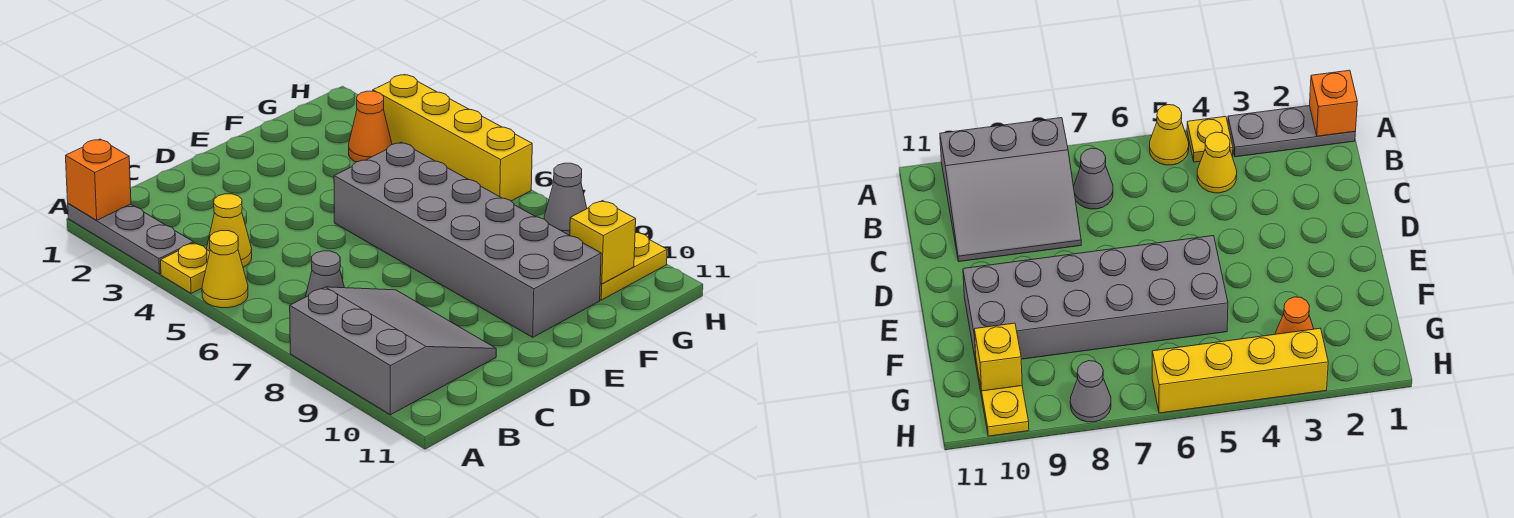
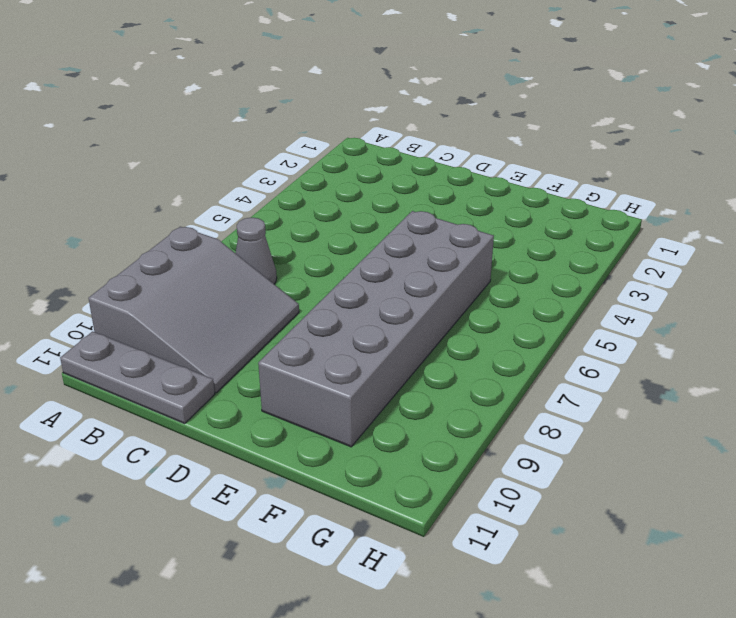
grey 1x3 plate [60,331,215,423] -> grey 1x3 plate turned to [68,203,193,274]
none -> yellow 1x1 plate [161,243,210,293]
none -> yellow 1x1 cone [202,231,248,308]
none -> yellow 1x1 cone [207,194,252,267]

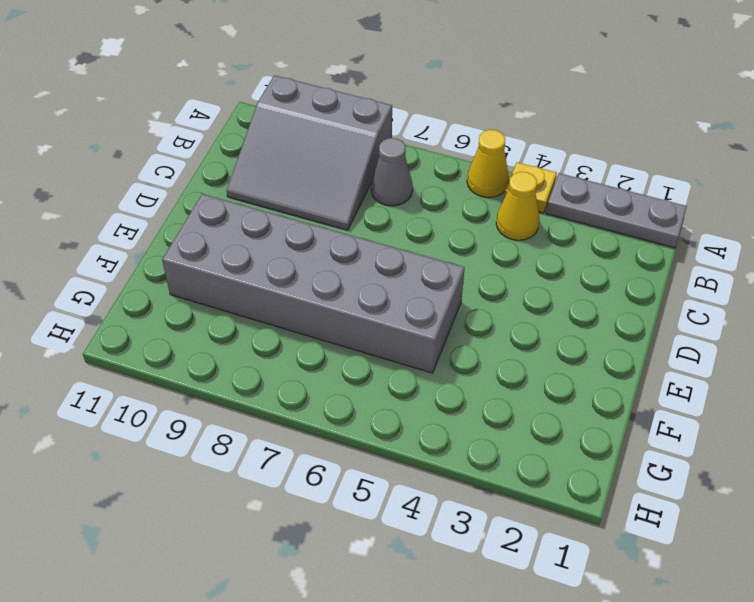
none -> orange 1x1 cone [349,91,392,162]
none -> yellow 1x2 plate [600,232,667,300]
none -> yellow 1x4 brick [373,75,532,201]

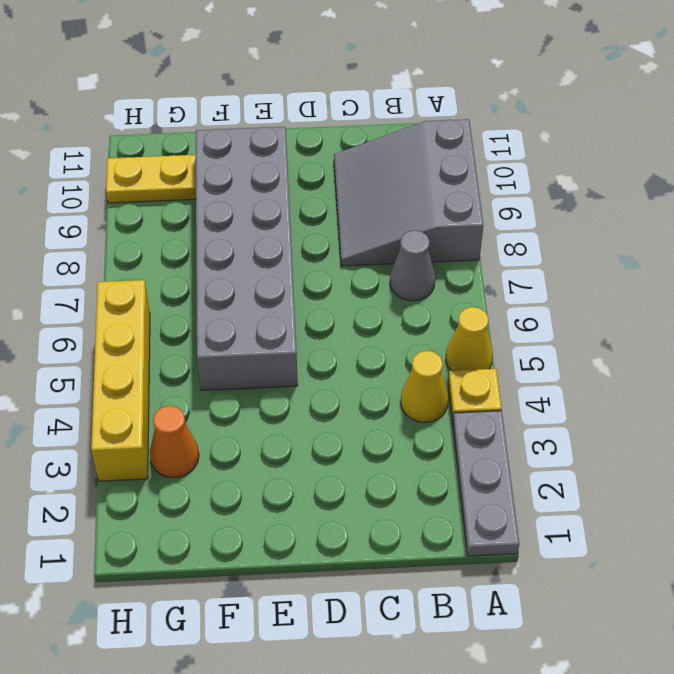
none -> grey 1x1 cone [544,163,587,235]
none -> orange 1x1 brick [66,139,131,220]
none -> yellow 1x1 brick [570,201,636,284]

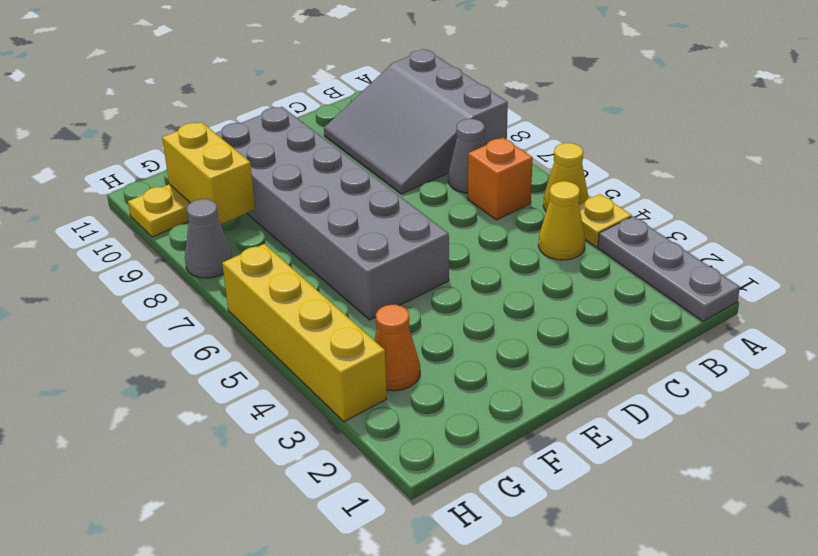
orange 1x1 brick [468,138,533,220] -> orange 1x1 brick moved to [66,139,131,220]
yellow 1x2 brick [162,122,255,224] -> yellow 1x1 brick [570,201,636,284]

